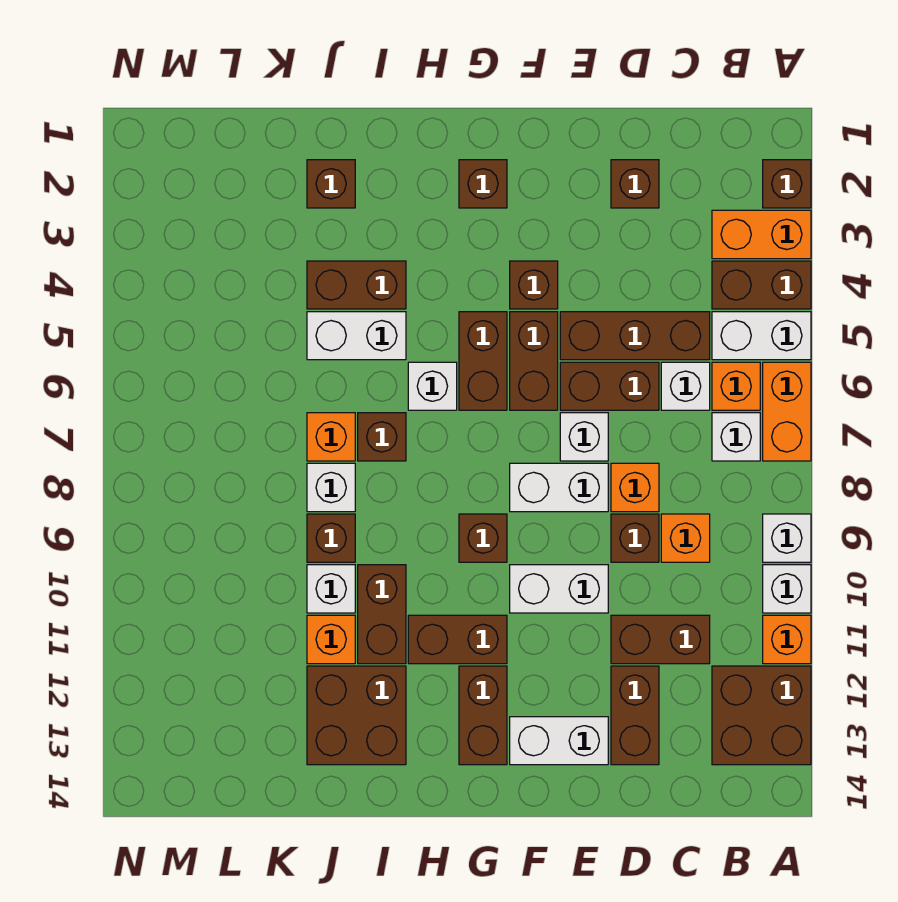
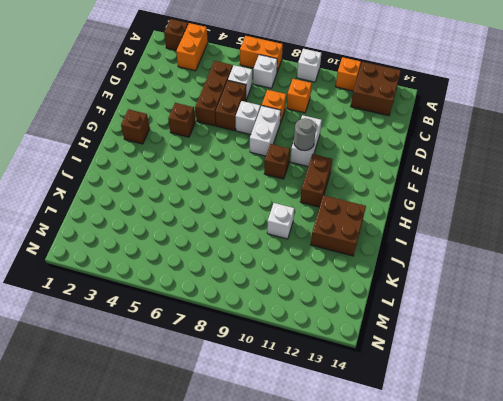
grey 1x1 round brick [294,118,316,151] -> none
none -> brown 1x2 brick [712,261,811,309]
none -> white 1x2 brick [712,312,811,360]
none -> white 1x1 brick [763,565,811,613]
none -> orange 1x1 brick [712,362,760,410]

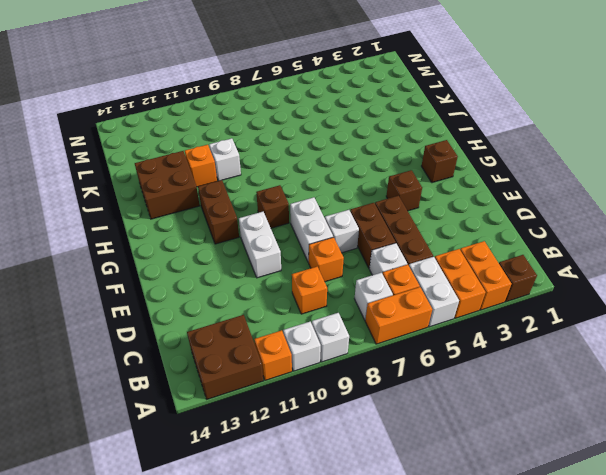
orange 1x2 brick [435,249,486,318] -> brown 1x2 brick [712,261,811,309]
none -> brown 1x2 brick [611,615,710,664]
none -> brown 1x1 brick [611,160,659,208]
none -> brown 1x1 brick [611,514,659,562]
none -> brown 1x2 brick [611,666,659,765]

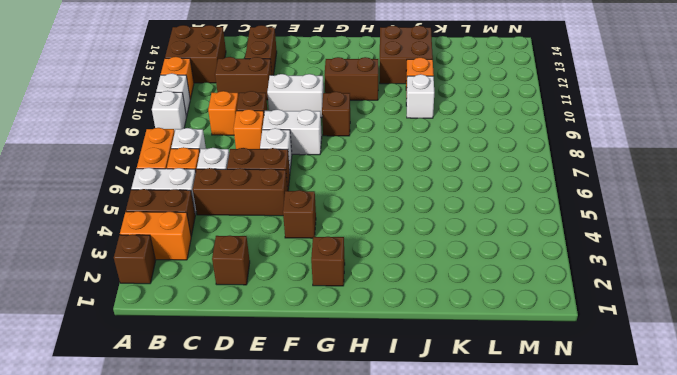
none -> white 1x2 brick [510,717,608,765]
none -> brown 1x2 brick [510,312,558,410]
none -> brown 1x2 brick [459,312,507,410]
none -> brown 1x2 brick [459,666,507,765]

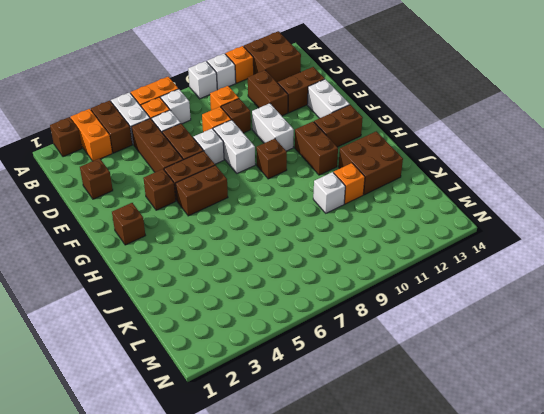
none -> white 1x1 brick [408,362,457,410]
none -> brown 1x2 brick [307,261,406,309]
none -> white 1x2 brick [307,312,406,360]
none -> brown 1x1 brick [358,413,406,461]

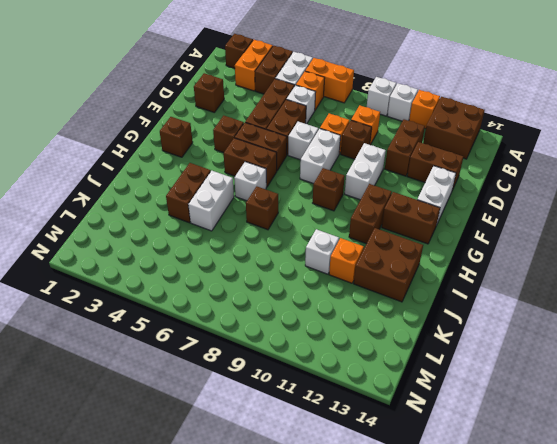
none -> white 1x1 brick [712,413,760,461]
none -> brown 1x2 brick [358,565,406,664]
none -> brown 1x1 brick [307,160,355,208]
none -> orange 1x1 brick [307,413,355,461]

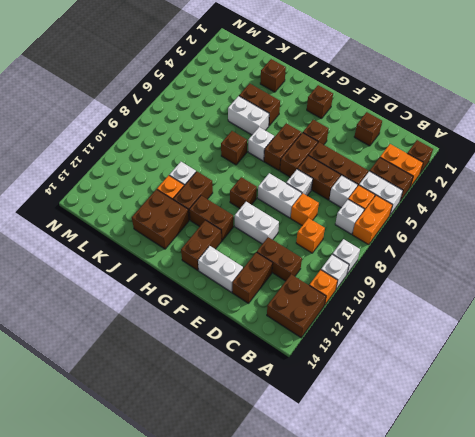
none -> brown 1x1 brick [611,514,659,562]
none -> orange 1x1 brick [307,413,355,461]
none -> white 1x1 brick [307,463,355,512]
none -> brown 1x1 brick [307,514,355,562]

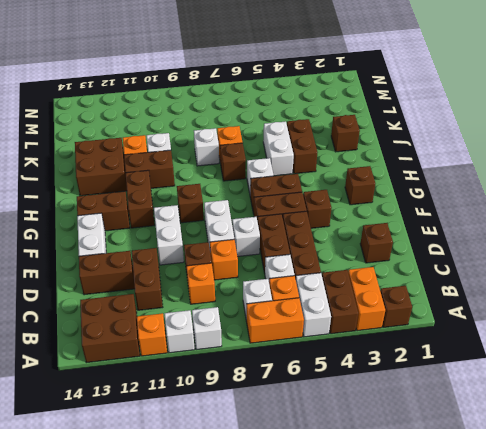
none -> brown 1x1 brick [307,514,355,562]

